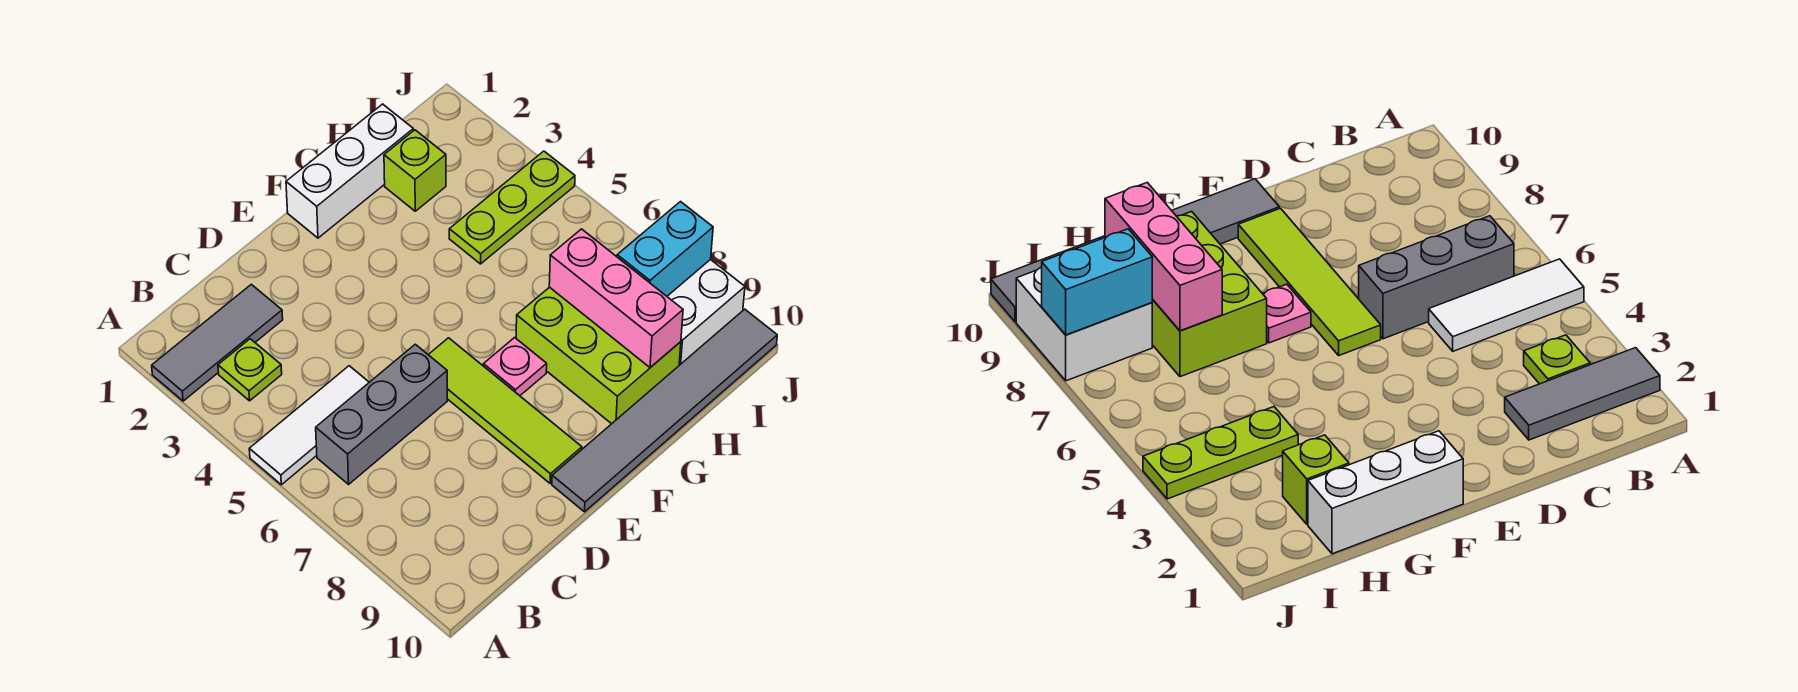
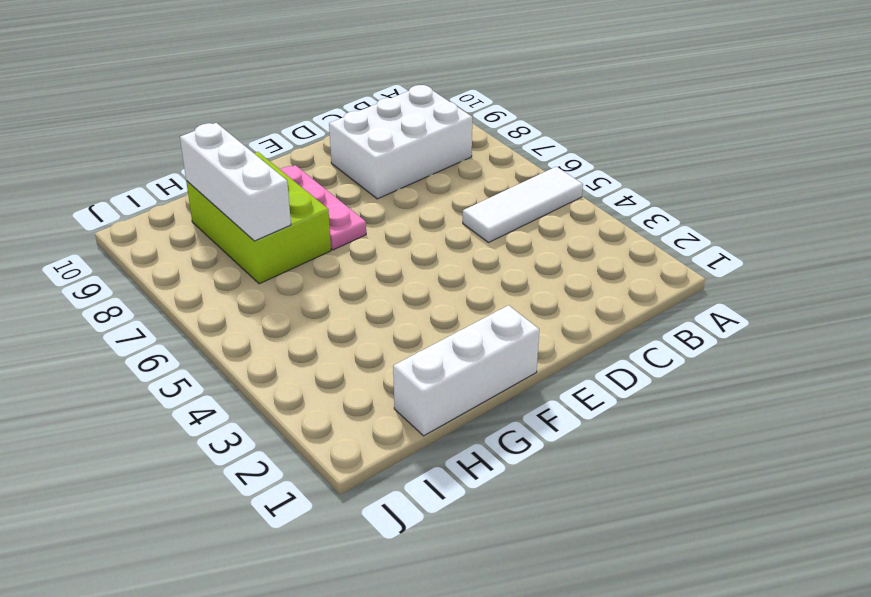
white 2x3 brick [329,85,472,199] -> none
pink 1x3 plate [280,165,366,250] -> pink 1x1 plate [483,337,547,396]
white 1x3 brick [180,123,291,241] -> pink 1x3 brick [549,229,683,368]
none -> grey 1x3 tile [152,284,283,401]
none -> lime 1x1 plate [218,339,282,401]
none -> grey 1x3 brick [316,344,447,484]

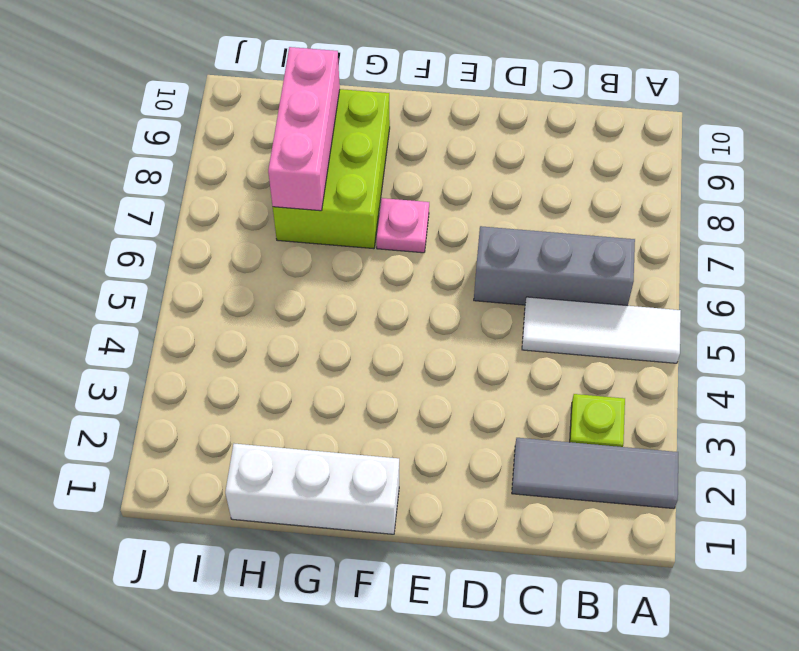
none -> lime 1x4 tile [428,338,582,483]
none -> grey 1x6 tile [552,309,777,512]
none -> lime 1x1 brick [384,130,446,211]

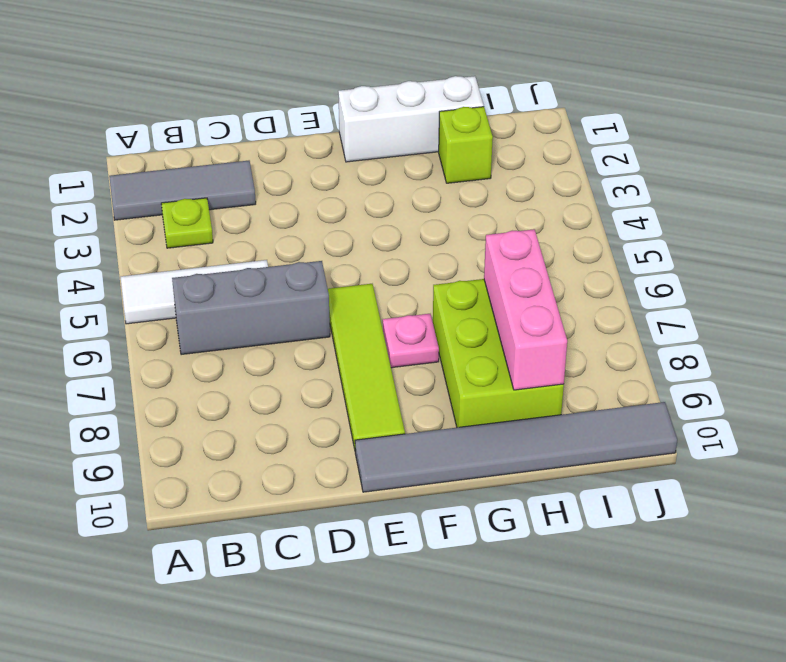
none -> lime 1x3 plate [449,151,575,264]
none -> white 2x2 brick [667,259,745,365]
none -> cyan 1x2 brick [617,202,713,296]

